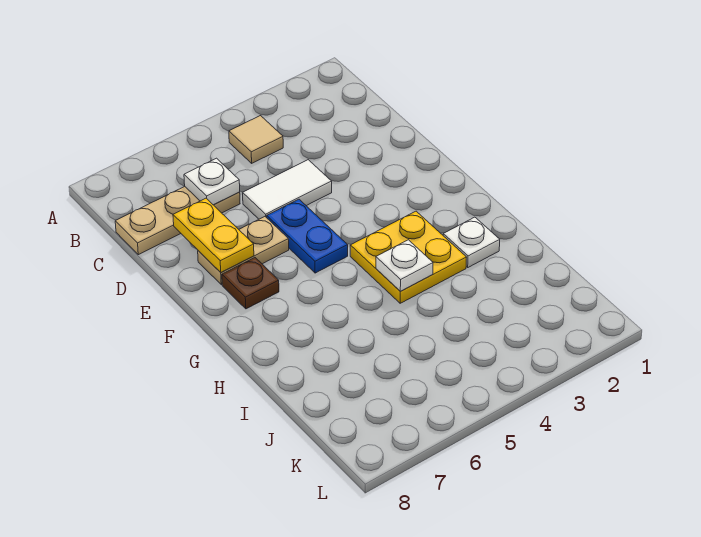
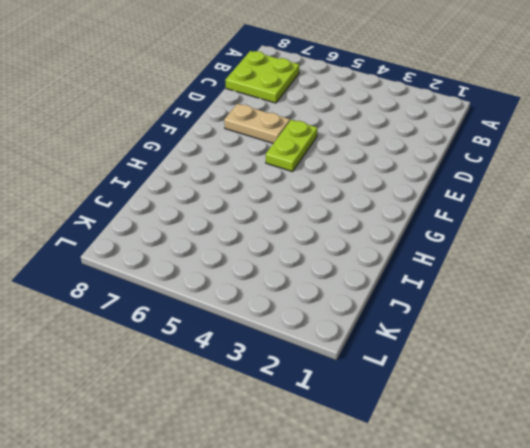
lime 2x2 plate [225,51,299,103] -> tan 1x3 plate [115,187,240,255]
lime 1x2 plate [266,120,318,172] -> blue 1x2 plate [267,199,348,273]
none -> tan 1x1 tile [229,116,283,163]
none -> white 1x2 tile [243,160,332,219]

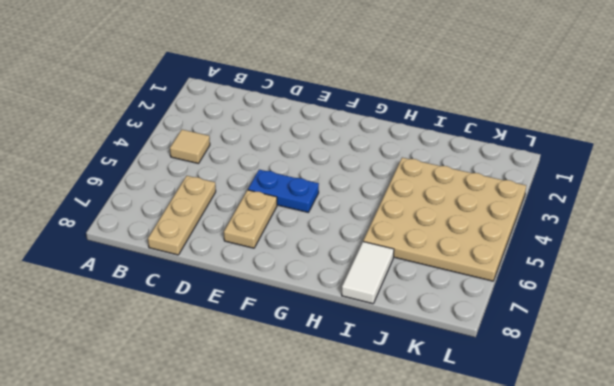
tan 4x4 plate [363,158,526,281] -> none
white 1x2 tile [342,242,394,304] -> white 1x2 tile moved to [243,160,332,219]
none -> brown 1x1 plate [222,258,279,309]
none -> yellow 2x2 plate [350,211,467,303]

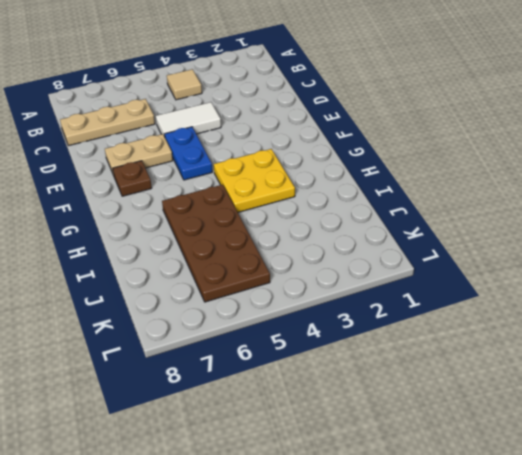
brown 2x4 plate [162,185,270,302] -> none
none -> white 1x1 plate [443,217,500,267]
none -> white 1x1 plate [184,158,240,205]

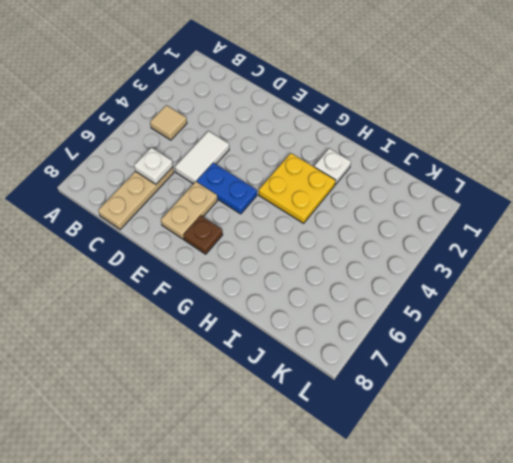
none -> yellow 1x2 plate [173,198,254,272]
none -> white 1x1 plate [376,240,433,291]

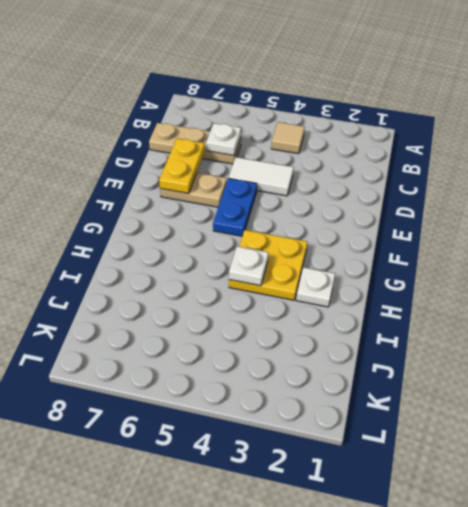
none -> brown 1x1 plate [222,258,279,309]

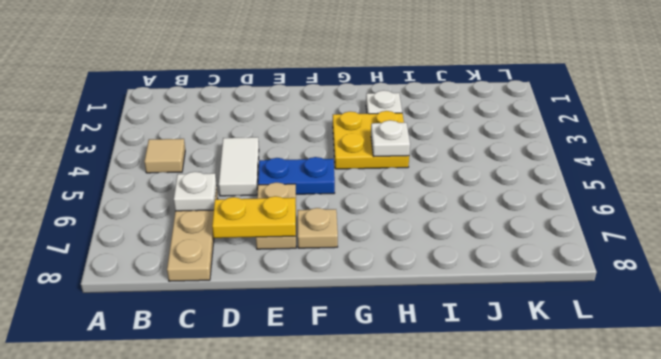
tan 1x1 plate [298,208,338,248] -> brown 1x1 plate [222,258,279,309]

